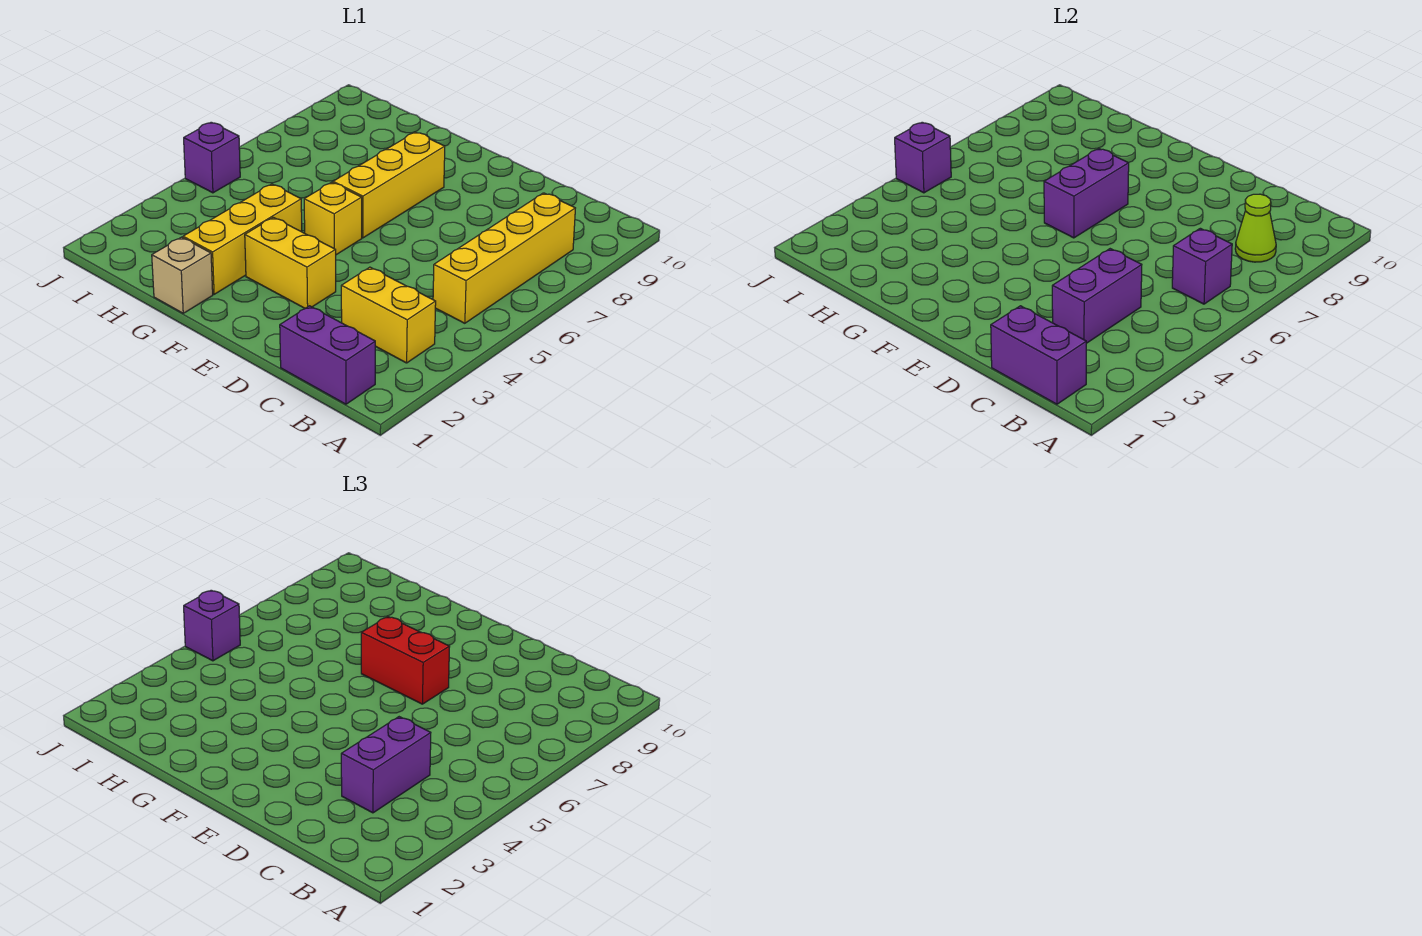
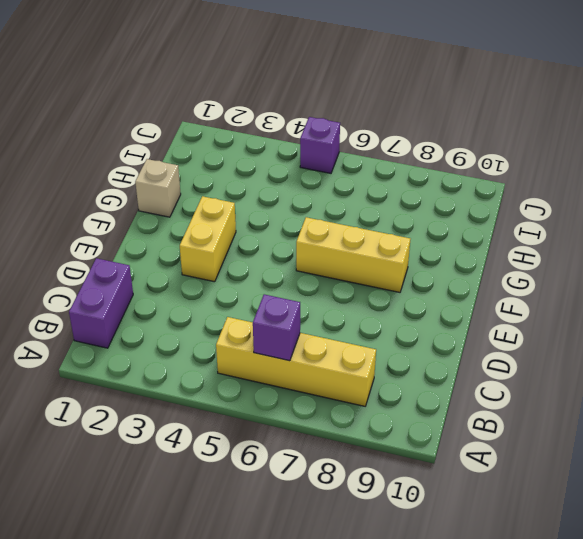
none -> yellow 1x2 brick [341,267,436,363]
none -> yellow 1x1 brick [304,182,362,255]
none -> yellow 1x3 brick [183,184,302,294]

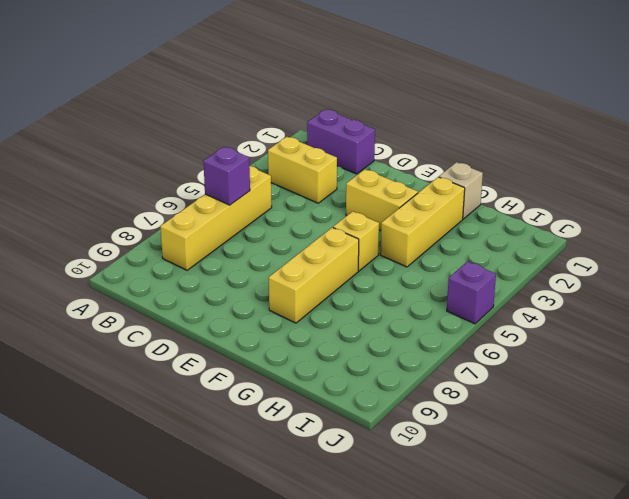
none -> purple 1x2 brick [991,306,1086,404]
none -> lime 1x1 cone [1235,194,1276,262]
none -> purple 1x2 brick [1052,249,1142,343]

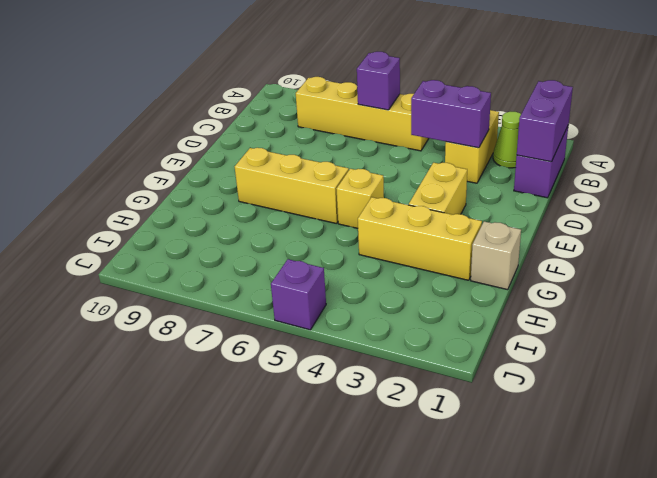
lime 1x1 cone [493,112,521,168] -> lime 1x1 cone moved to [1235,194,1276,262]
none -> purple 1x2 brick [1044,149,1129,238]
none -> purple 1x1 brick [895,122,951,193]
none -> purple 1x2 brick [341,717,431,813]

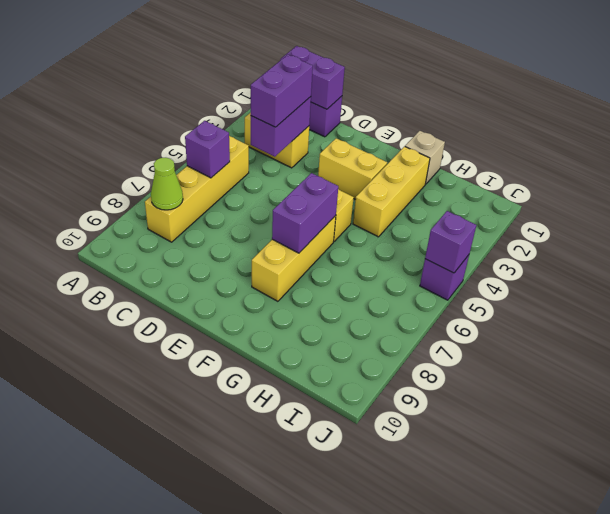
none -> red 1x2 brick [361,617,450,704]
none -> purple 1x1 brick [184,590,240,661]

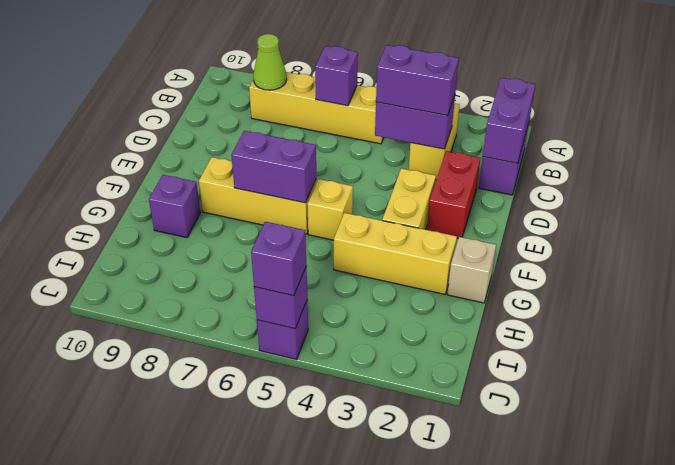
red 1x2 brick [427,151,480,238] -> red 1x2 brick moved to [361,617,450,704]
purple 1x1 brick [149,175,200,238] -> none

